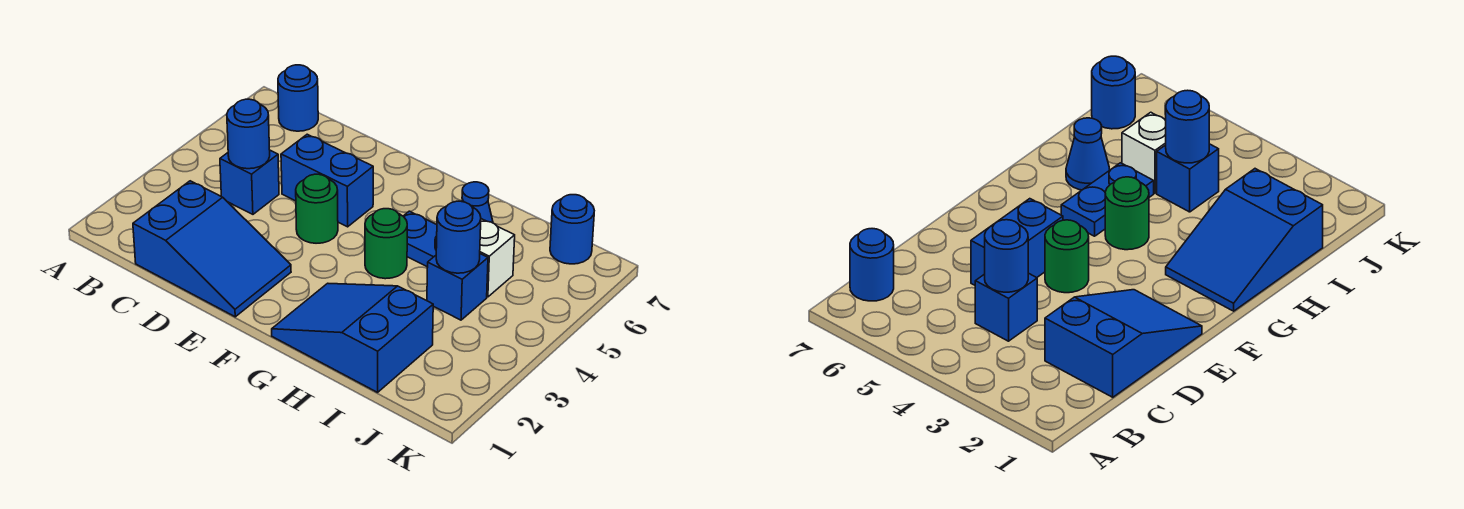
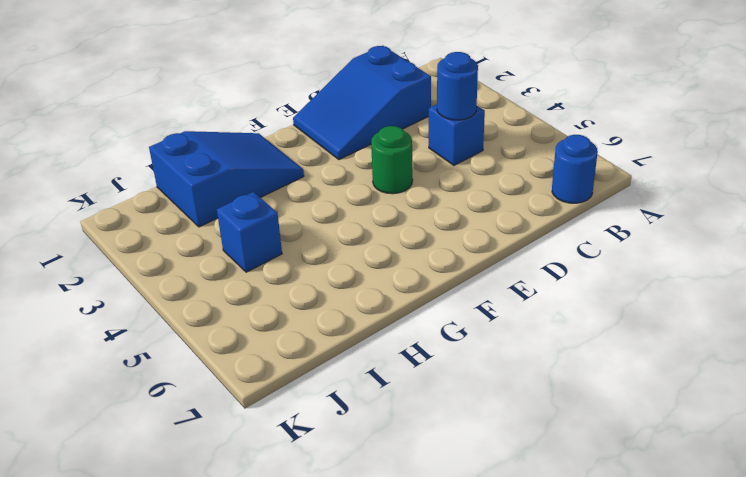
none -> blue 1x2 brick [281,134,373,227]
none -> green 1x1 round brick [365,209,407,279]
none -> blue 1x2 plate [403,211,437,267]

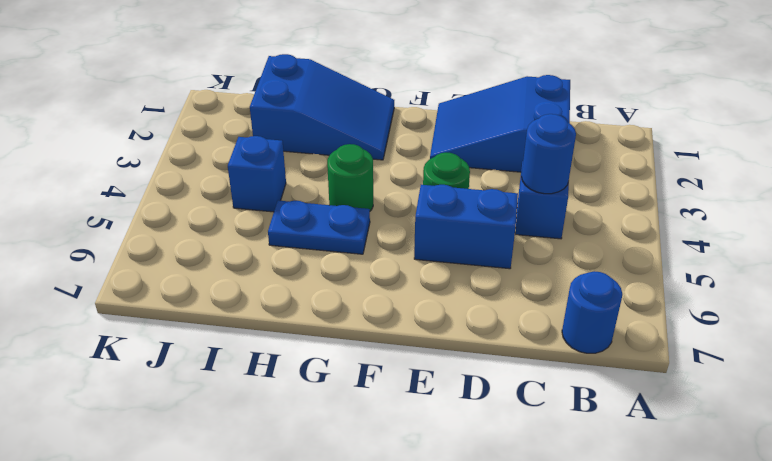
none -> blue 1x1 cone [462,182,493,223]
none -> white 1x1 brick [480,219,515,297]
none -> blue 1x1 round brick [550,195,594,264]

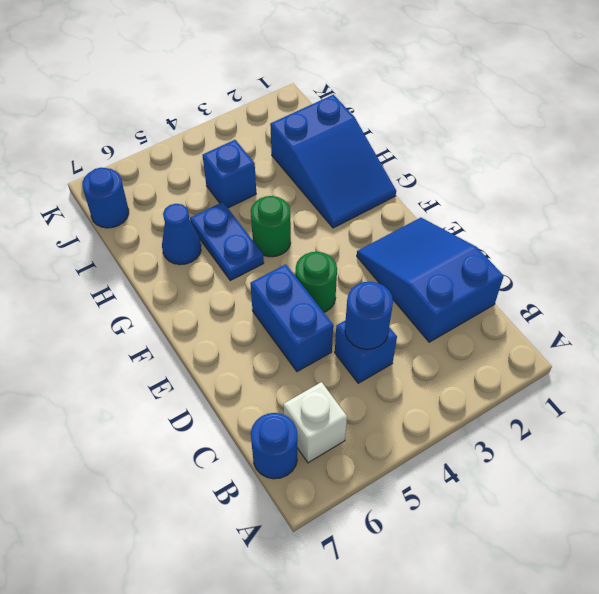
white 1x1 brick [283,382,347,463] -> white 1x1 brick moved to [480,219,515,297]
none -> blue 1x1 round brick [436,201,481,273]

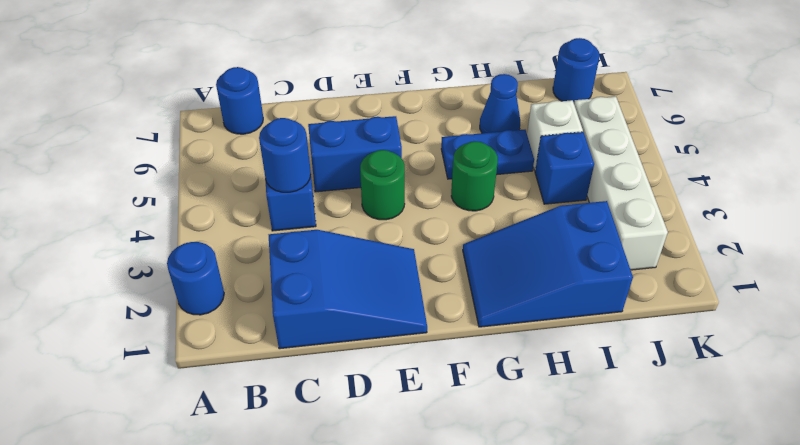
blue 1x1 round brick [167,242,224,315] -> blue 1x1 round brick moved to [436,201,481,273]
white 1x4 brick [574,96,668,270] -> none

